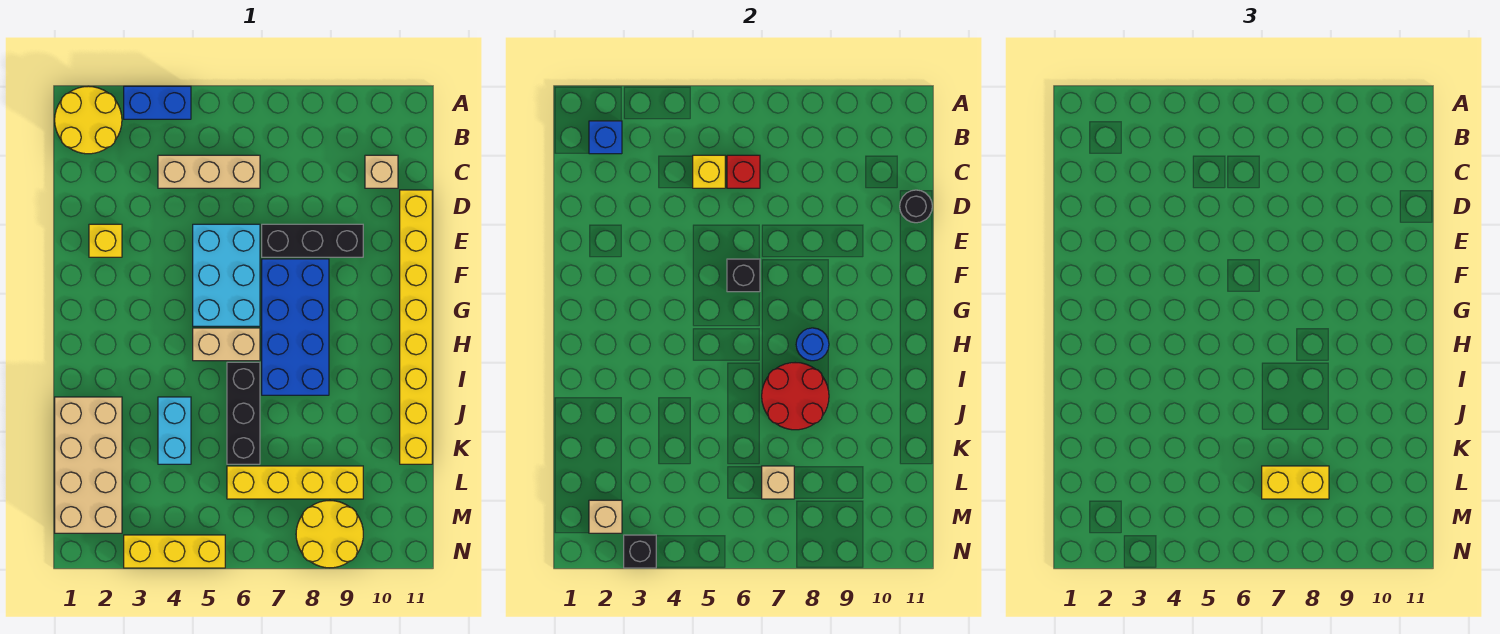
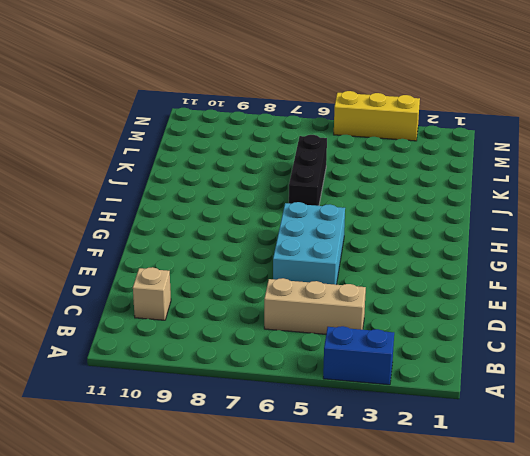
none -> yellow 2x2 round brick [55,86,122,154]
none -> yellow 1x8 brick [400,190,432,464]
none -> yellow 1x1 brick [89,224,122,257]

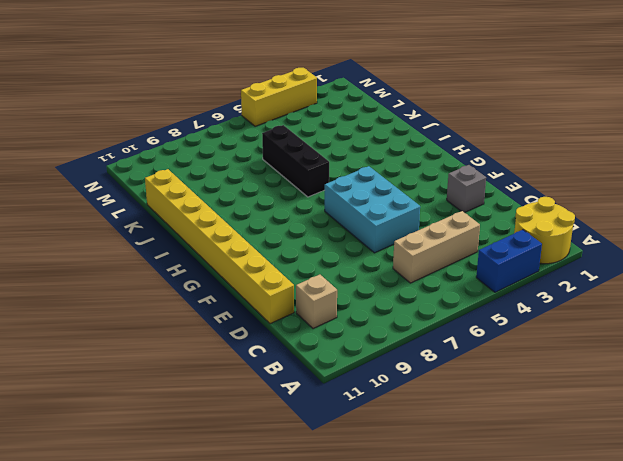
grey 1x1 brick [447,165,486,213] -> yellow 1x1 brick [89,224,122,257]
none -> black 1x3 brick [262,224,363,257]
none -> blue 2x4 brick [262,259,329,395]
none -> tan 1x2 brick [193,328,260,361]

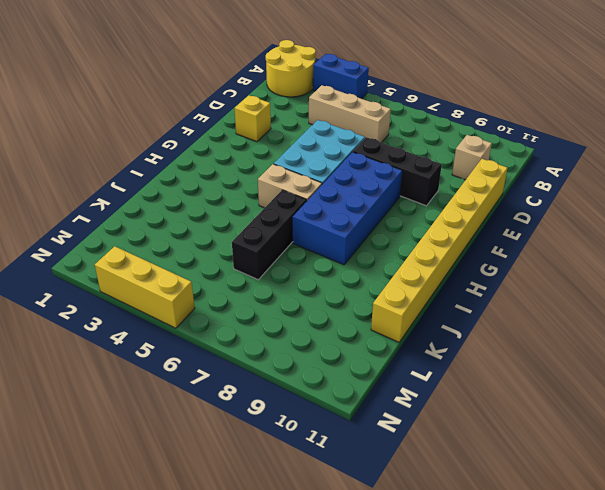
none -> tan 2x4 brick [55,397,122,533]
none -> cyan 1x2 brick [158,397,191,464]
none -> yellow 1x4 brick [227,466,363,499]

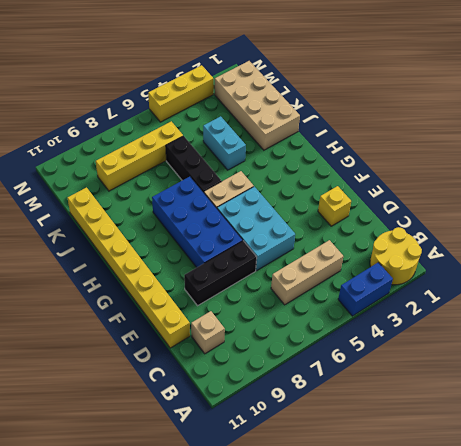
none -> yellow 2x2 round brick [296,501,363,568]
none -> blue 1x1 brick [589,121,622,154]
none -> yellow 1x1 brick [693,155,725,188]

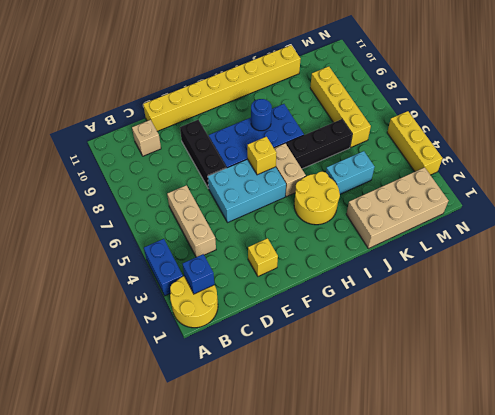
yellow 1x1 brick [247,137,277,175] -> yellow 1x1 brick moved to [693,155,725,188]
yellow 2x2 round brick [294,172,340,225] -> yellow 2x2 round brick moved to [296,501,363,568]
none -> red 1x1 brick [727,155,760,188]
none -> black 1x1 round brick [900,190,932,223]
none -> black 1x1 brick [727,259,760,292]

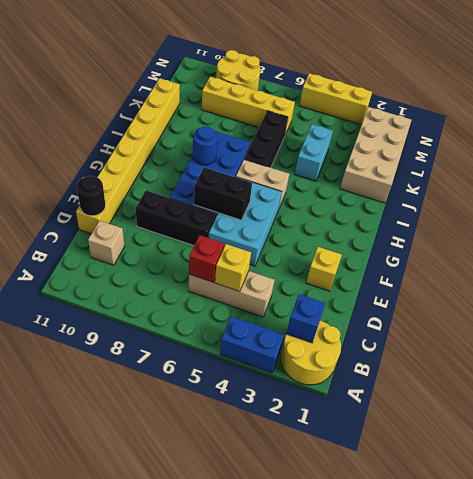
black 1x2 brick [194,167,252,220] -> black 1x1 brick [727,259,760,292]
none -> red 2x2 round brick [762,363,829,430]
none -> tan 1x1 brick [762,466,794,499]
none -> tan 1x1 brick [589,500,622,533]

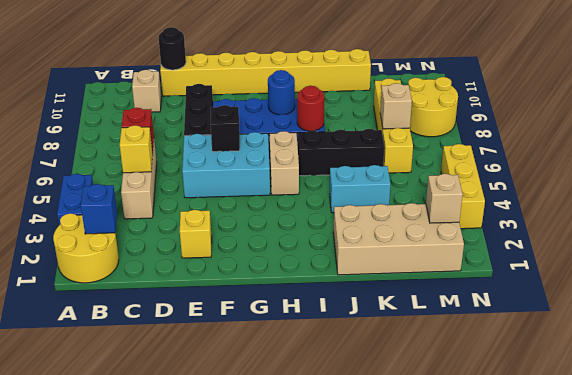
red 1x1 round brick [297,86,324,131] -> red 2x2 round brick [762,363,829,430]
none -> black 1x1 brick [624,535,656,568]
none -> yellow 1x2 brick [1262,466,1329,499]

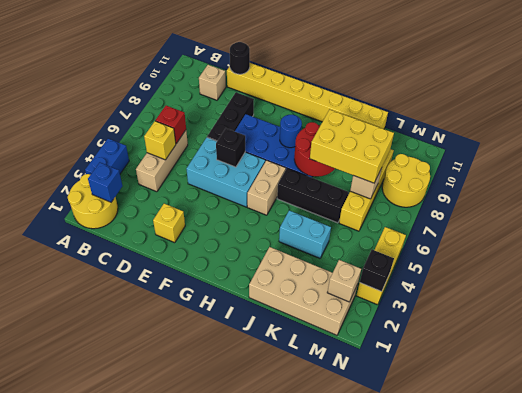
yellow 2x3 brick [310,109,394,183] -> yellow 1x2 brick [1262,466,1329,499]

